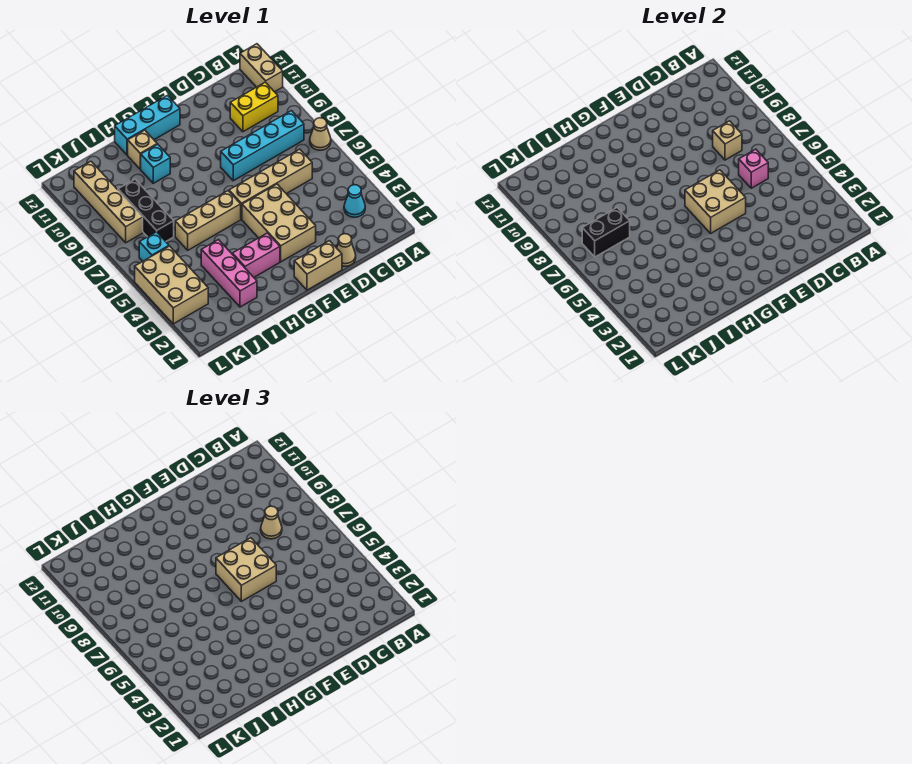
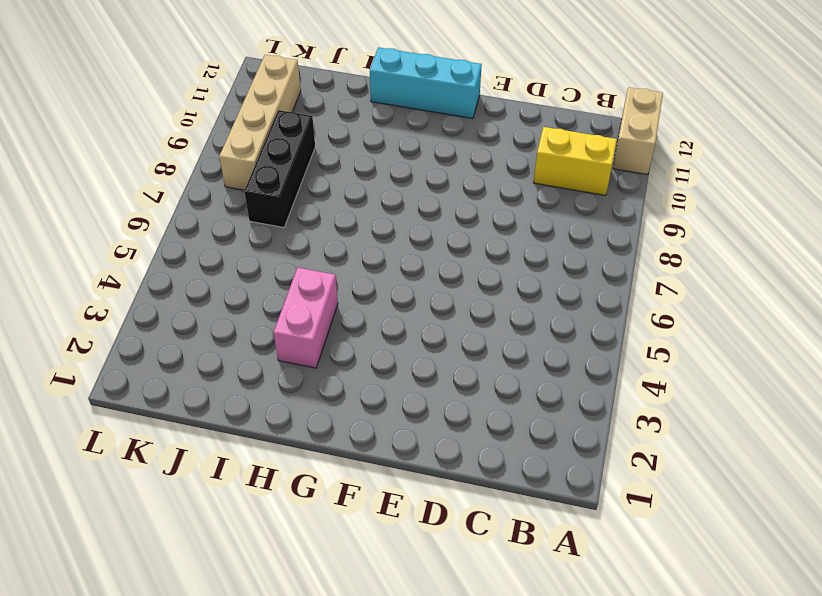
pink 1x2 brick [274,268,338,368] -> pink 1x2 brick turned to [232,233,280,277]
none -> tan 1x1 cone [310,118,331,150]
none -> cyan 1x1 cone [344,185,365,217]
none -> cyan 1x4 brick [221,111,304,181]

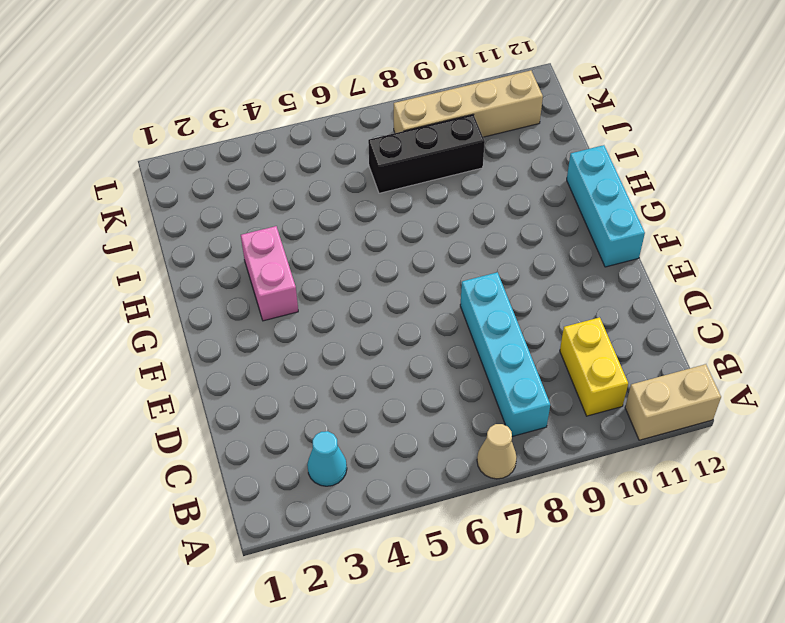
none -> tan 1x4 brick [229,149,312,219]
none -> tan 1x1 cone [337,234,356,266]
none -> tan 1x2 brick [294,241,342,290]

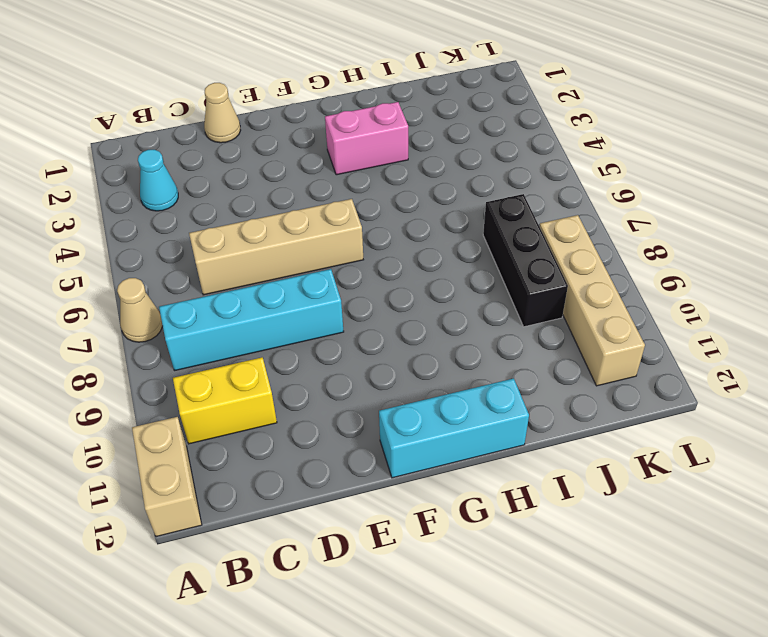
none -> tan 1x2 brick [294,241,342,290]
none -> tan 2x3 brick [242,184,316,262]
none -> tan 1x3 brick [175,191,241,250]

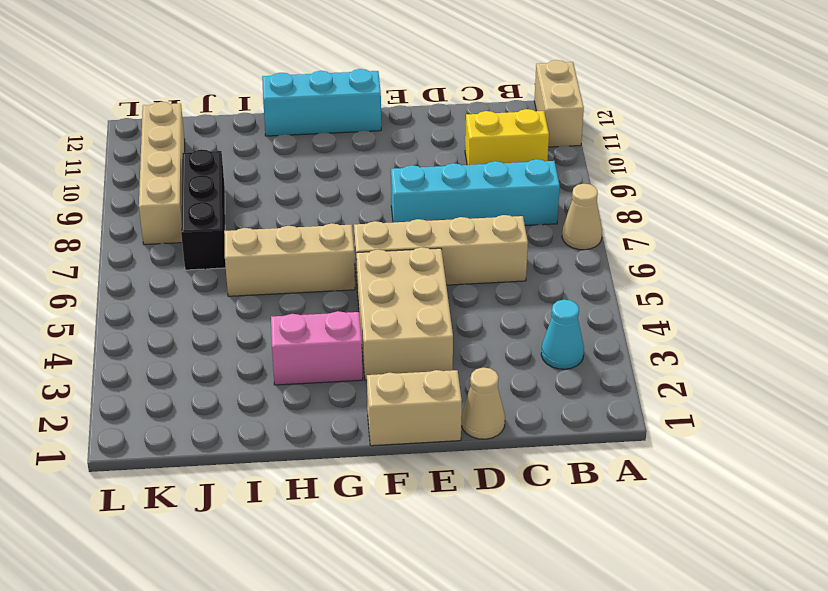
none -> cyan 1x1 brick [141,144,170,183]
none -> tan 1x1 brick [128,130,157,169]
none -> pink 1x3 brick [201,240,257,307]

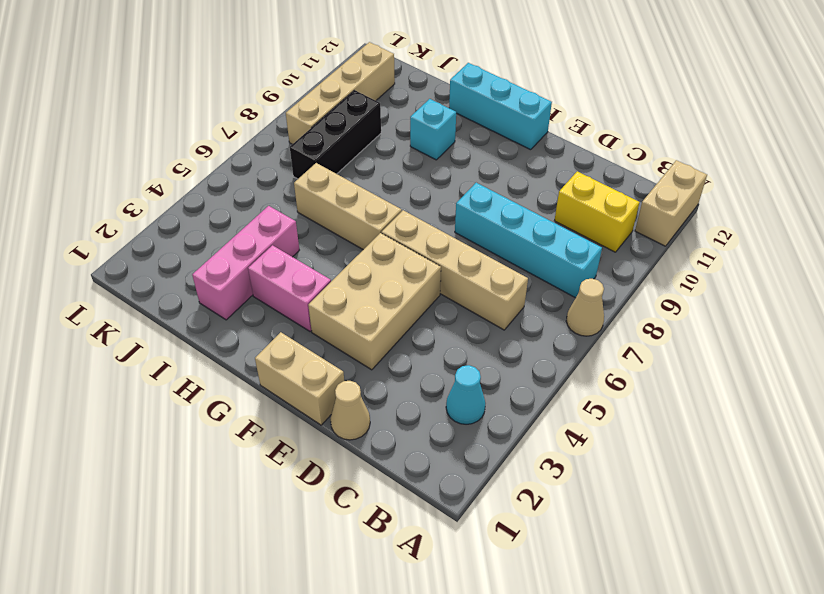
none -> tan 1x1 brick [128,130,157,169]
none -> tan 2x3 brick [135,246,208,324]
none -> cyan 1x1 brick [139,232,169,261]

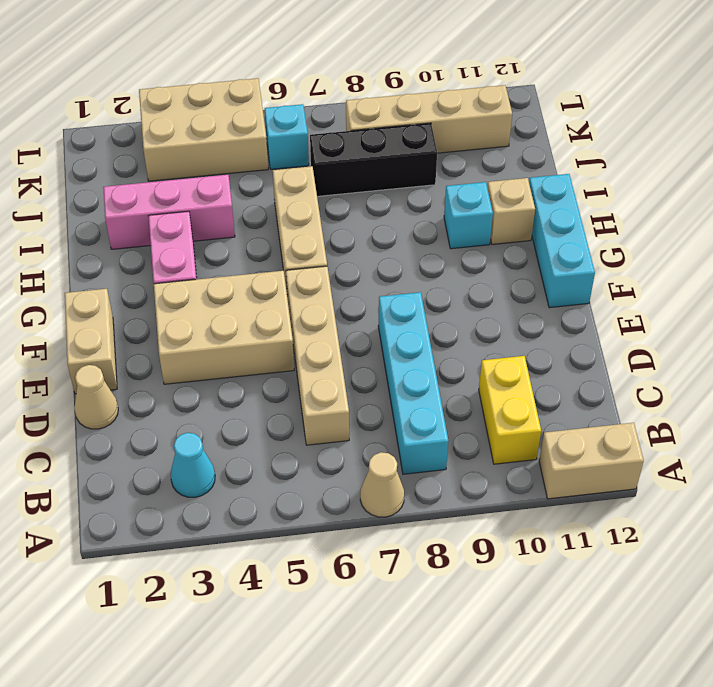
none -> pink 1x1 brick [739,149,768,188]
none -> tan 1x1 brick [713,121,742,160]
none -> tan 2x2 brick [685,170,746,233]

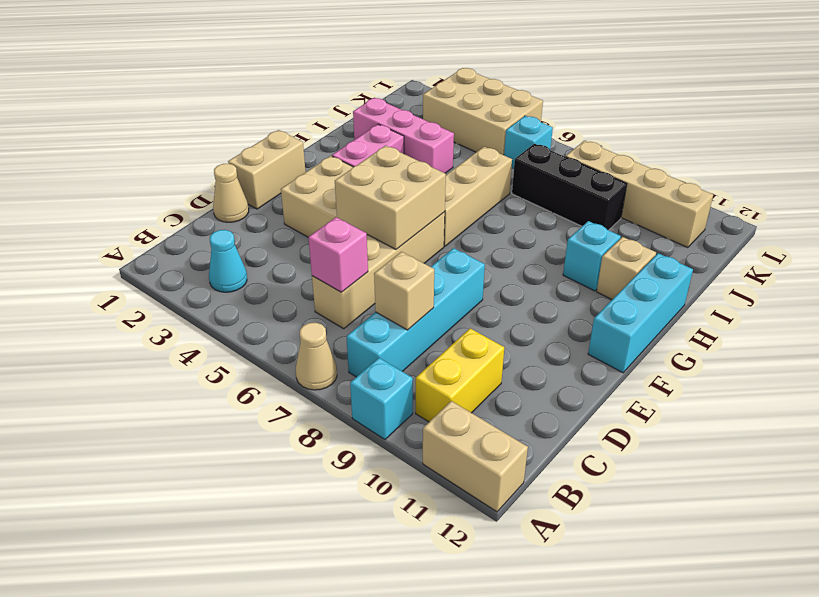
cyan 1x1 brick [350,358,413,439] -> none
none -> black 1x2 brick [582,208,630,257]
none -> tan 1x1 cone [261,506,282,539]
none -> tan 2x2 brick [216,538,276,601]

